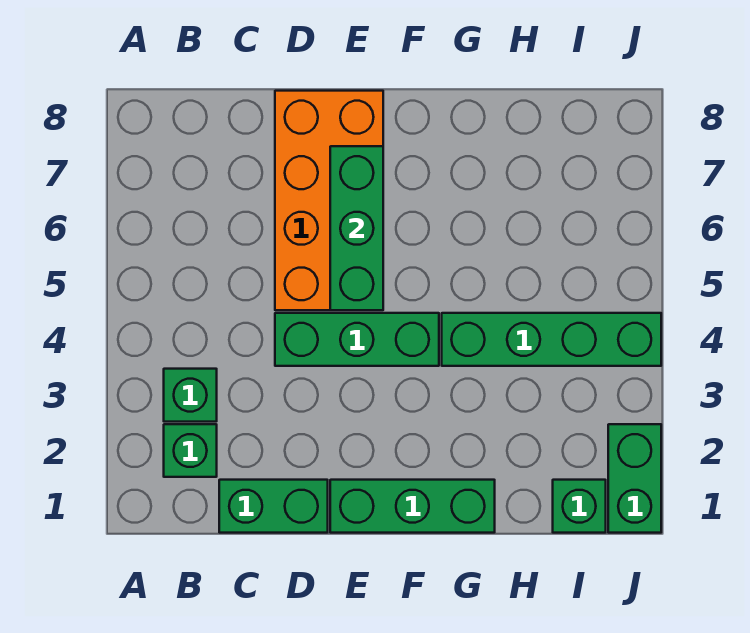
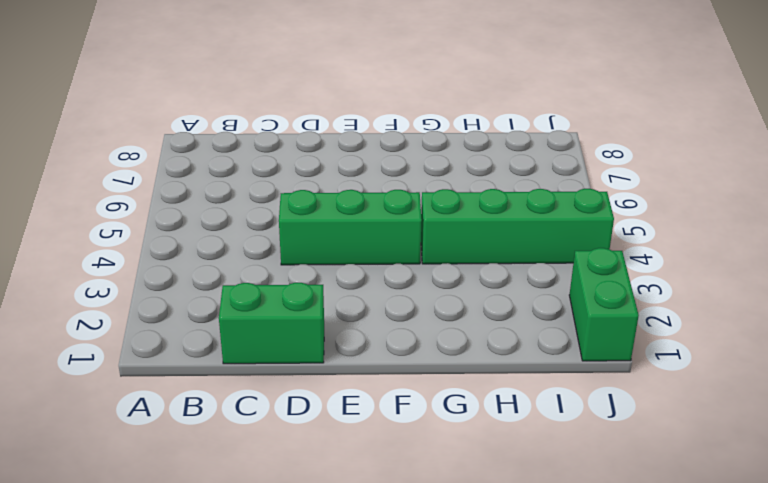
none -> green 1x1 brick [164,424,217,477]
none -> green 1x1 brick [164,369,217,422]

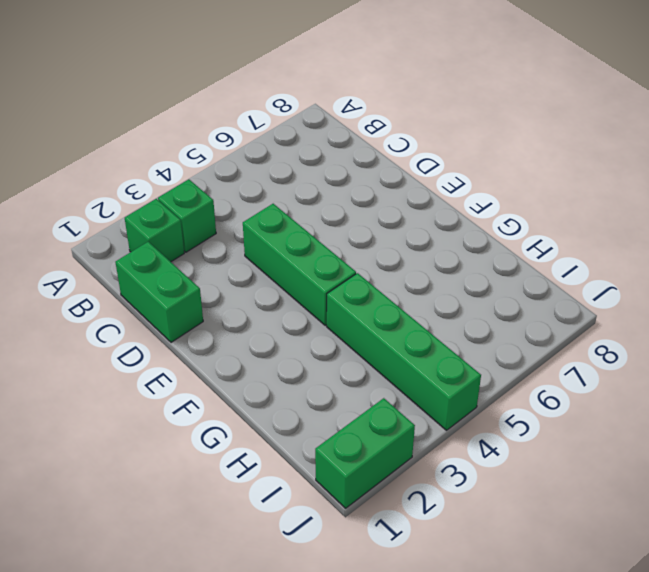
none -> orange 2x4 brick [275,91,383,310]
none -> green 1x3 brick [330,480,495,533]

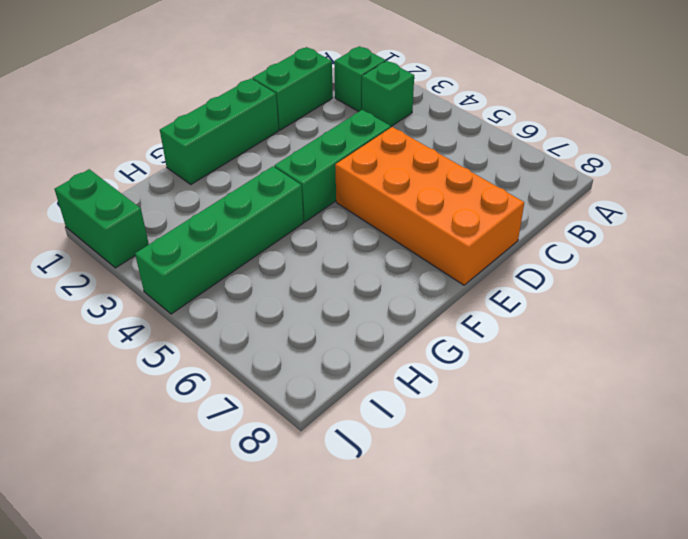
none -> green 1x1 brick [553,480,606,533]
none -> green 1x3 brick [330,146,383,310]

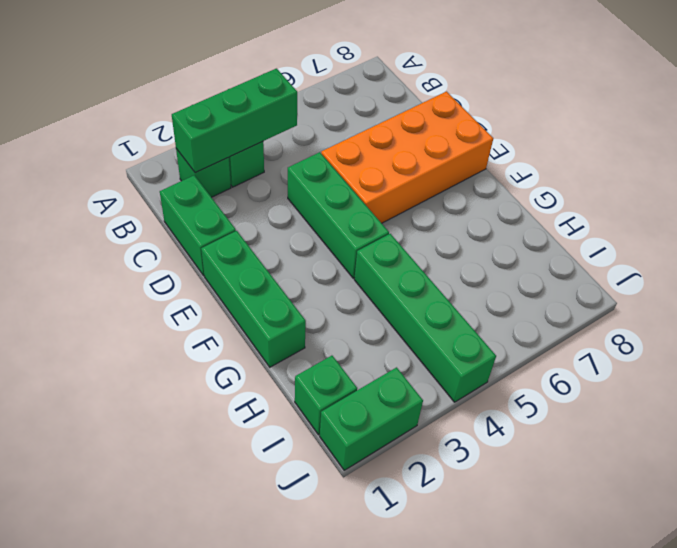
green 1x3 brick [172,69,297,173] -> green 1x3 brick moved to [330,146,383,310]

